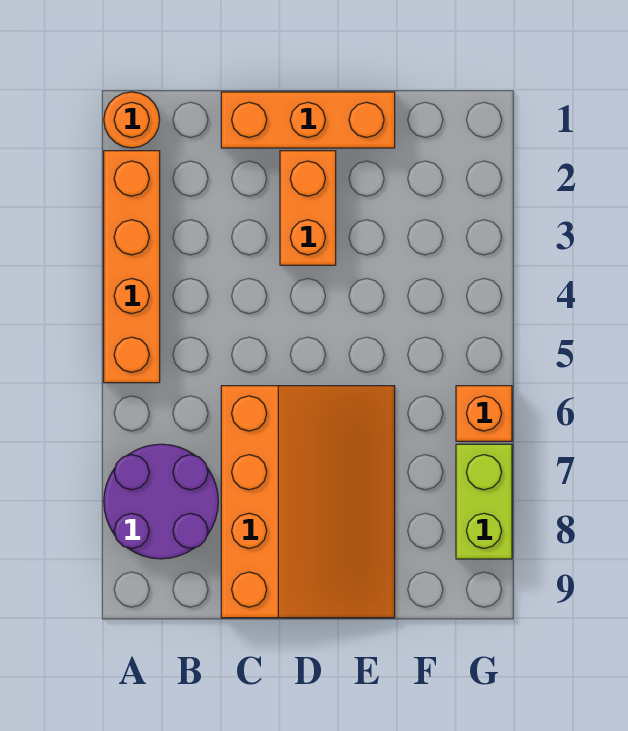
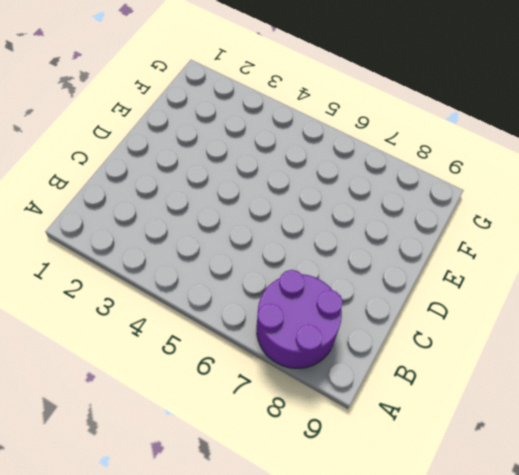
none -> orange 1x1 round brick [104,92,160,148]
none -> orange 1x4 brick [104,151,160,383]

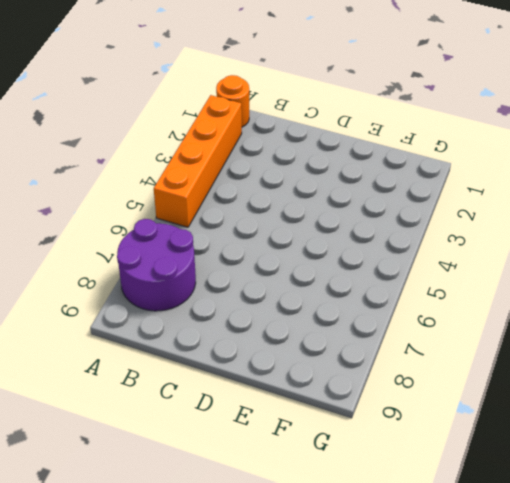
none -> orange 1x3 brick [221,92,395,148]
none -> orange 3x4 slope [221,386,395,618]

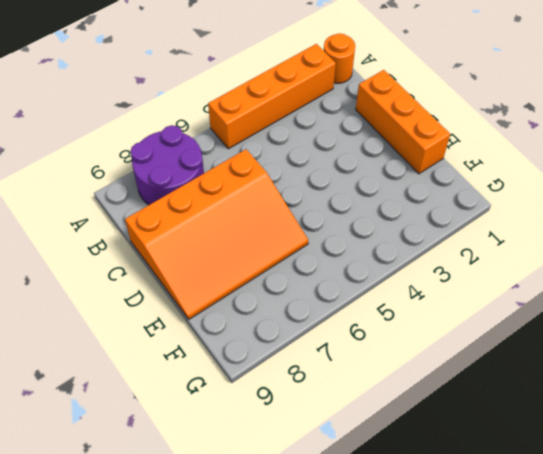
none -> orange 1x2 brick [280,151,336,265]
none -> orange 1x1 brick [456,386,512,441]

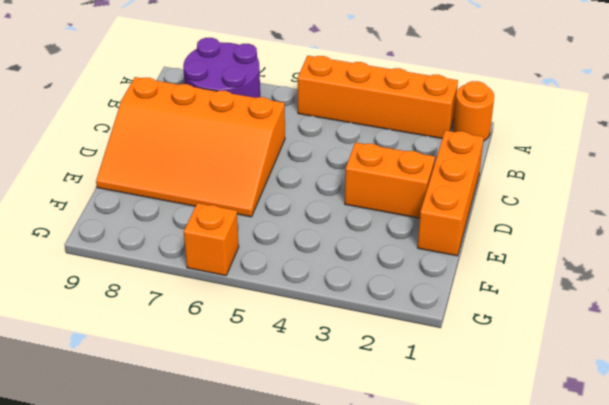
none -> lime 1x2 brick [456,444,512,559]

